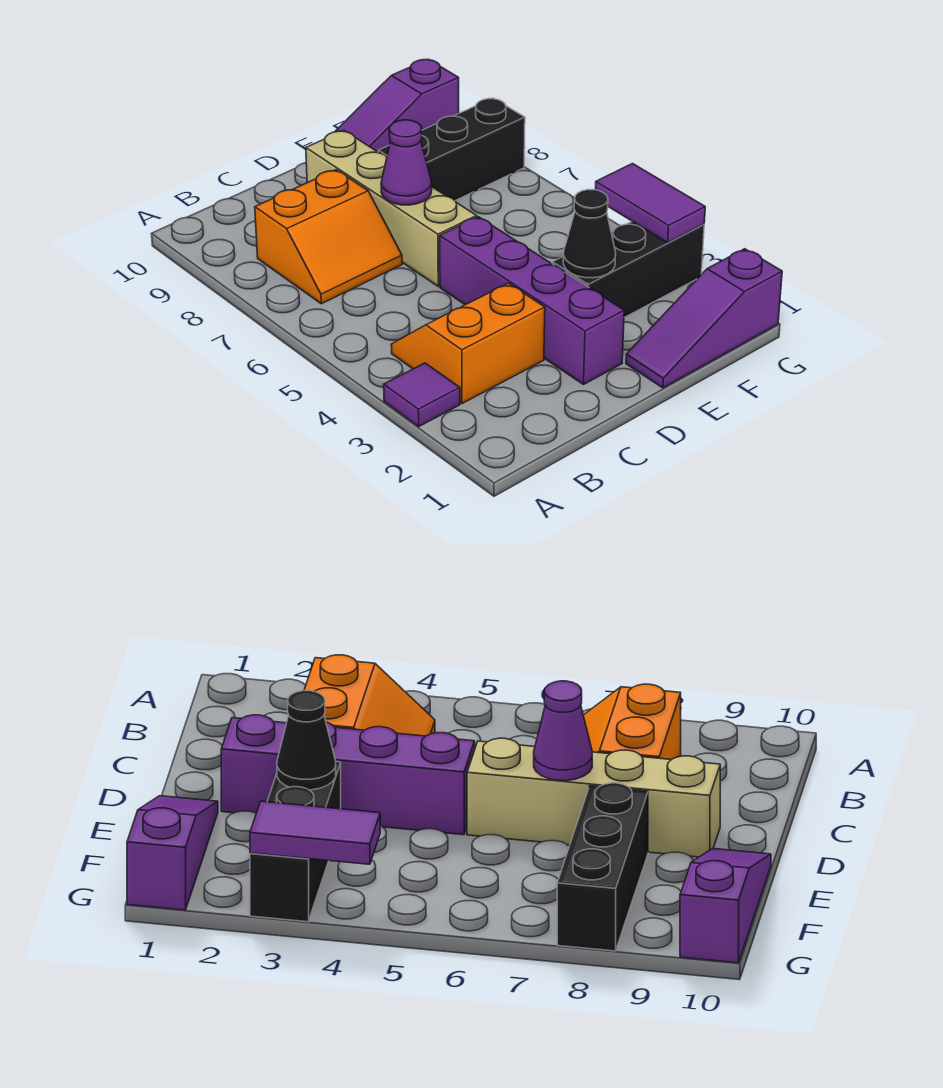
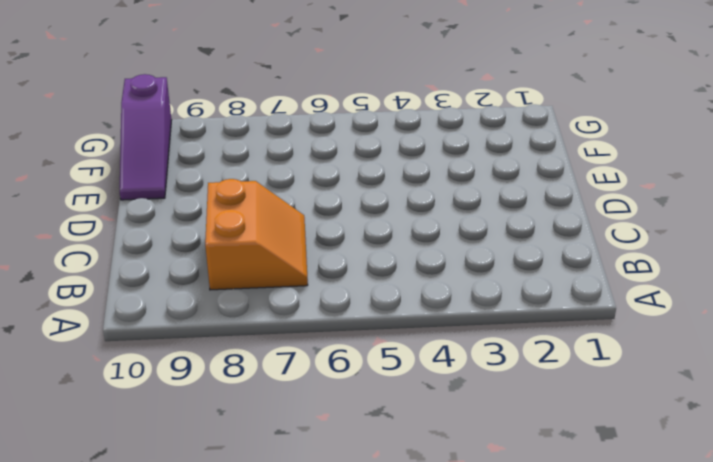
none -> purple 1x1 tile [384,363,460,426]
none -> orange 2x2 slope [391,283,545,404]
none -> purple 1x4 brick [440,217,624,384]

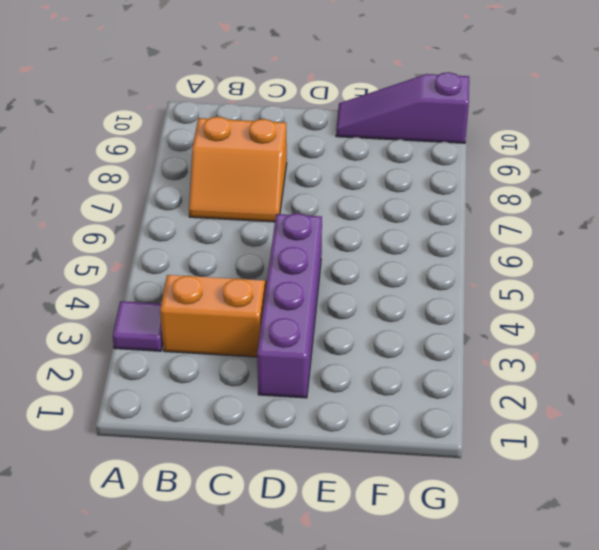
none -> tan 1x4 brick [306,131,477,286]
none -> purple 1x3 slope [626,249,782,388]
none -> black 1x3 brick [552,221,704,318]

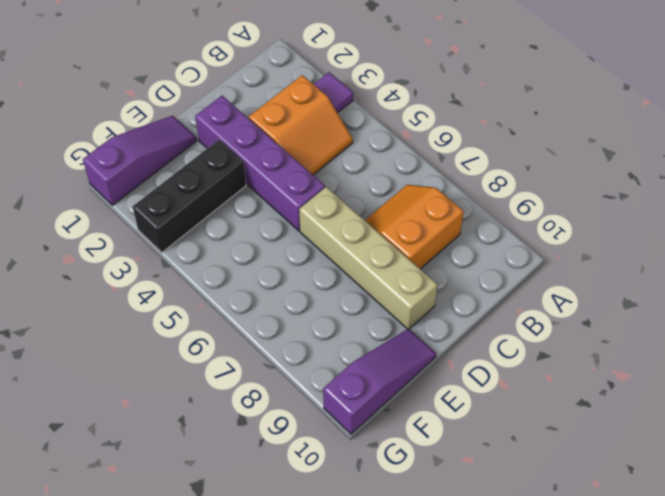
none -> black 1x3 brick [378,98,525,201]
none -> purple 1x1 cone [381,120,432,205]
none -> black 1x1 cone [563,190,616,278]

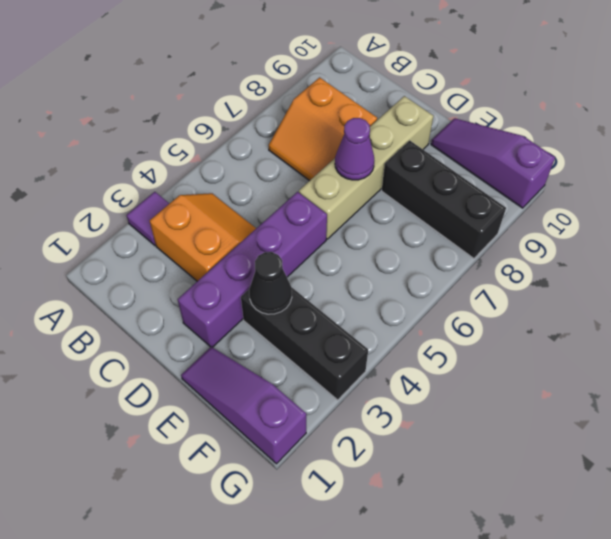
none -> purple 1x2 tile [595,164,705,243]

